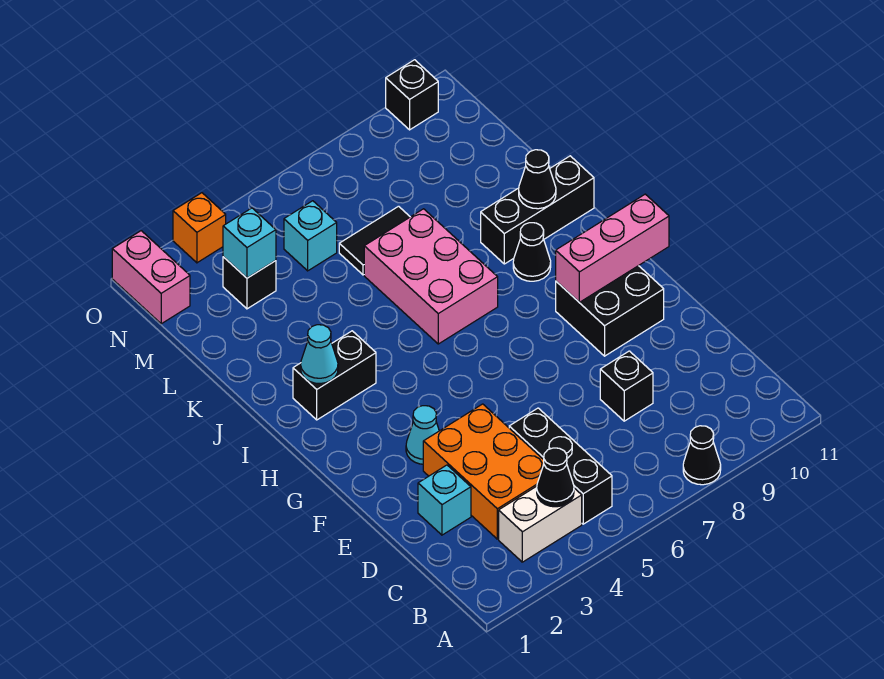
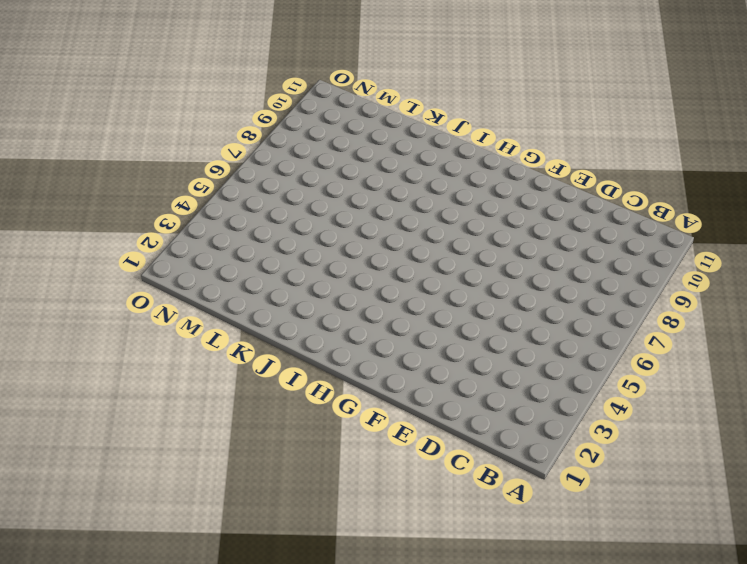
none -> black 1x1 cone [683,426,721,485]
none -> white 1x2 brick [499,486,582,562]
none -> black 1x3 brick [509,408,612,524]

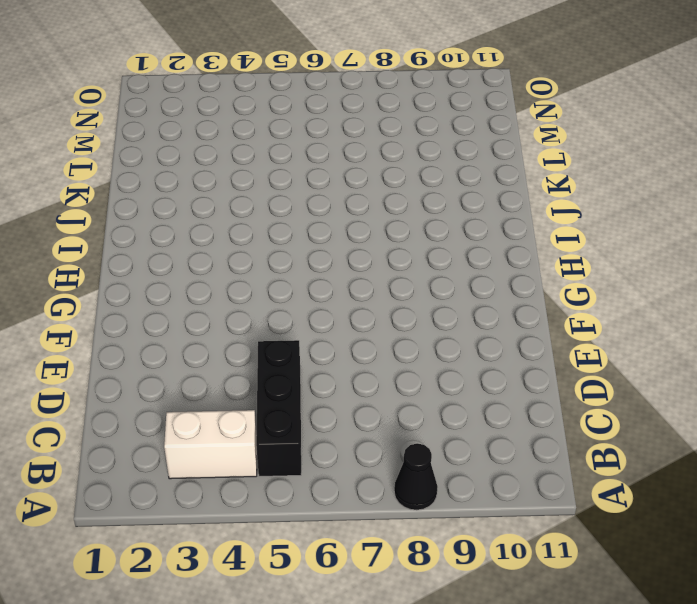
none -> orange 2x3 brick [423,404,544,539]
none -> cyan 1x1 brick [418,465,471,535]
none -> black 1x1 brick [600,351,653,421]

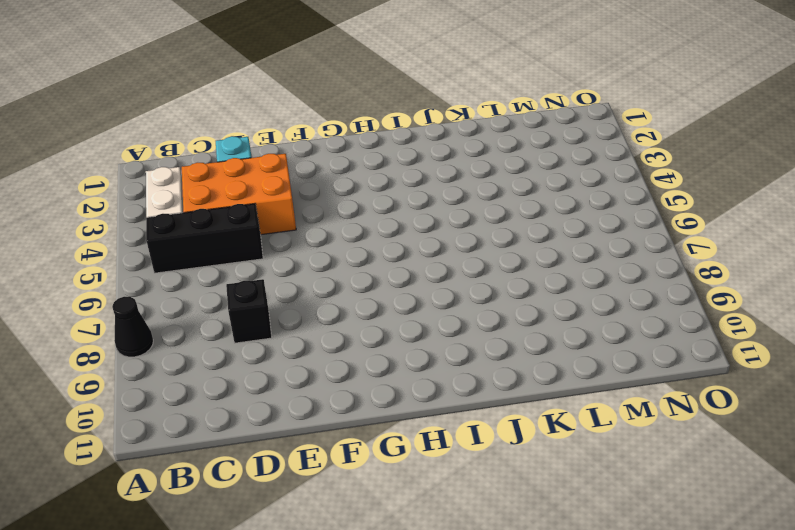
none -> cyan 1x1 cone [406,406,439,464]
none -> black 2x2 brick [556,266,664,356]
none -> black 1x2 brick [293,331,376,420]

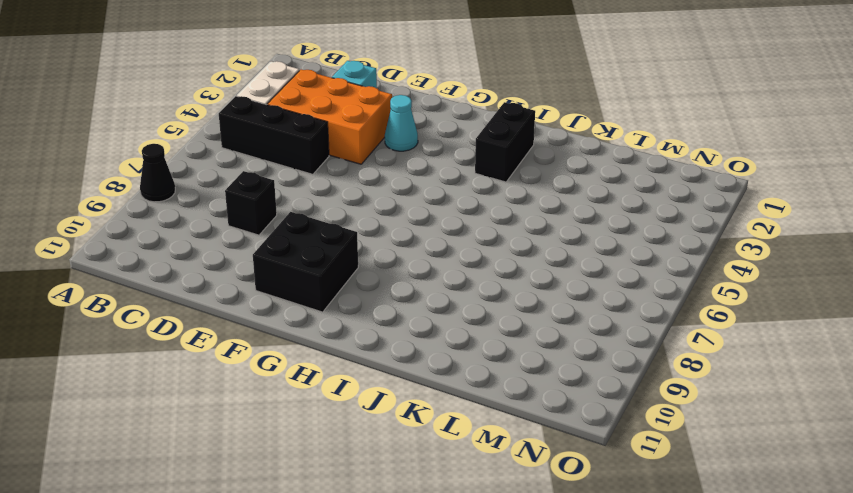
none -> pink 2x3 brick [364,209,498,344]
none -> black 1x1 cone [513,223,551,281]
none -> black 1x3 brick [481,156,594,264]

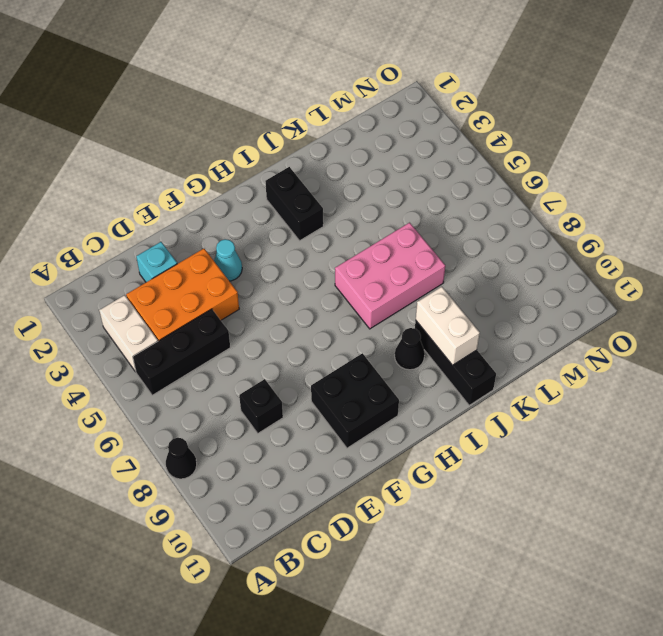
white 1x2 brick [416,287,480,365] -> black 1x1 cone [519,150,556,209]
none -> black 1x2 tile [339,206,410,275]
none -> black 1x1 brick [223,257,276,309]
none -> cyan 1x1 brick [284,201,337,271]

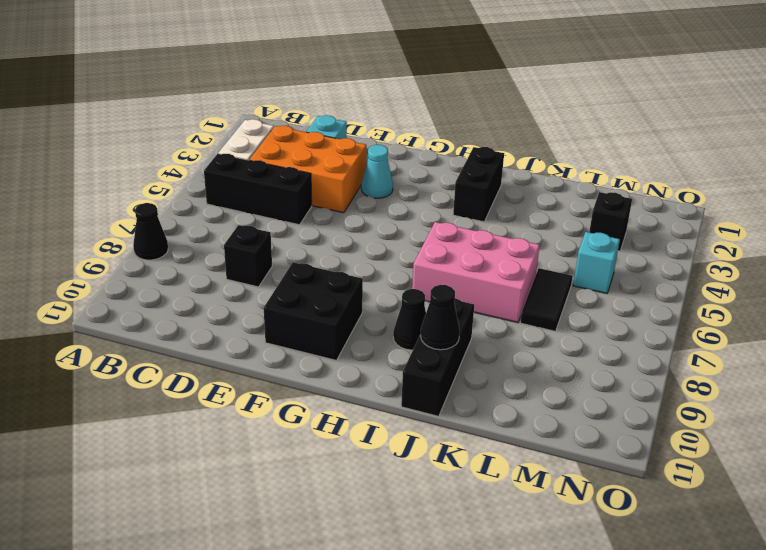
none -> pink 1x2 brick [112,231,190,324]
none -> orange 1x1 brick [173,193,226,263]
none -> black 1x1 brick [386,60,438,130]

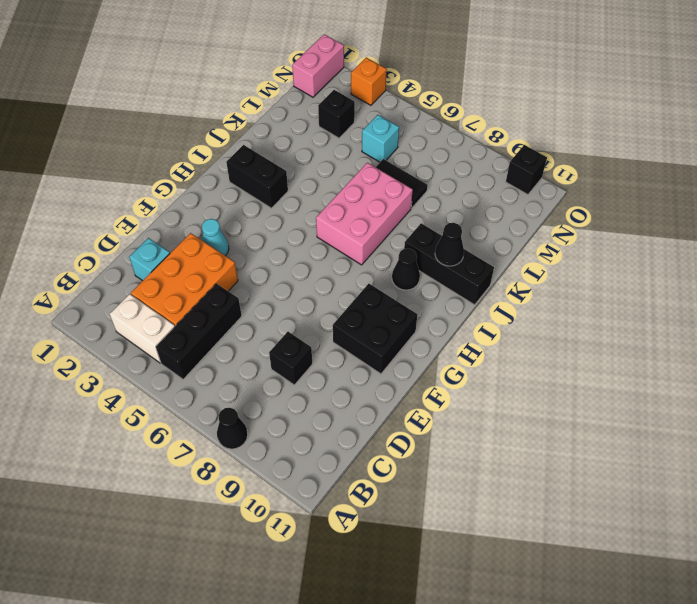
none -> black 1x1 cone [537,448,574,507]
none -> pink 1x3 brick [556,194,669,302]
none -> cyan 1x1 cone [301,325,338,384]

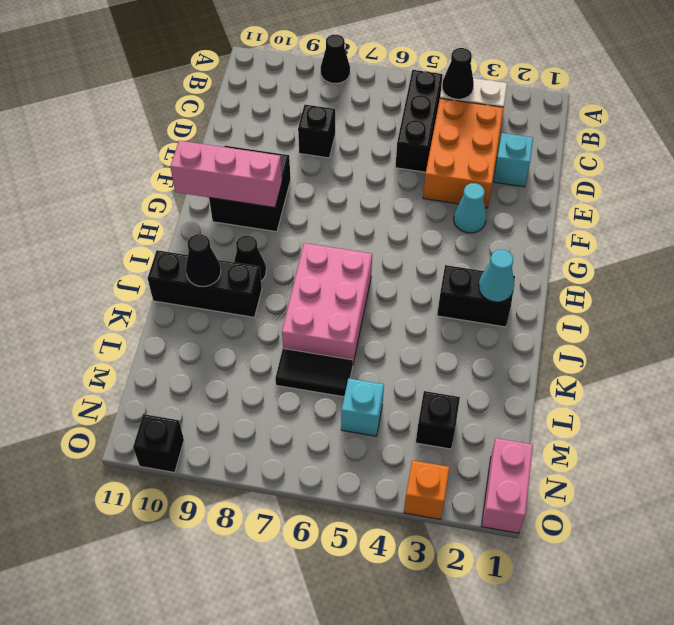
none -> cyan 1x1 brick [223,208,276,278]

